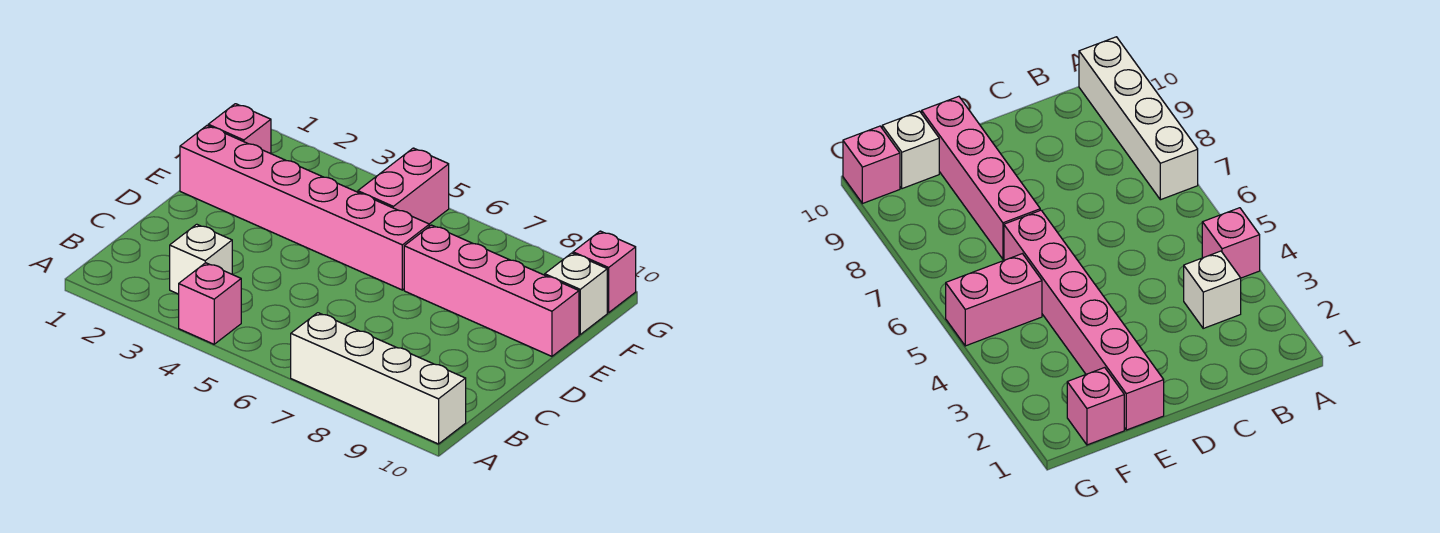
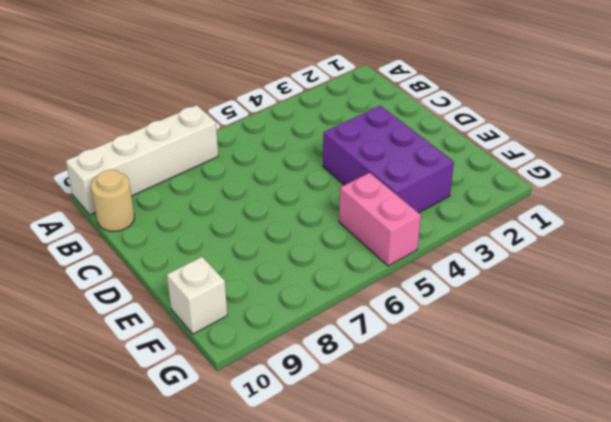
tan 1x1 round brick [91,170,135,231] -> none
purple 2x3 brick [323,106,454,213] -> pink 1x6 brick [180,126,429,290]
none -> pink 1x1 brick [179,263,241,344]
none -> white 1x1 brick [170,224,232,294]

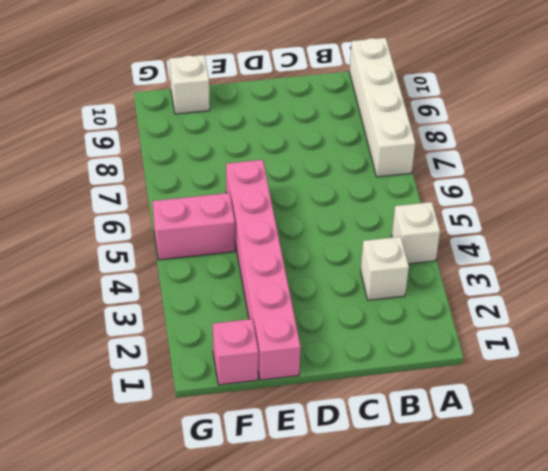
white 1x1 brick [392,202,440,264] -> pink 1x1 brick [179,263,241,344]
none -> pink 1x4 brick [404,225,579,356]
none -> pink 1x1 brick [573,231,636,313]

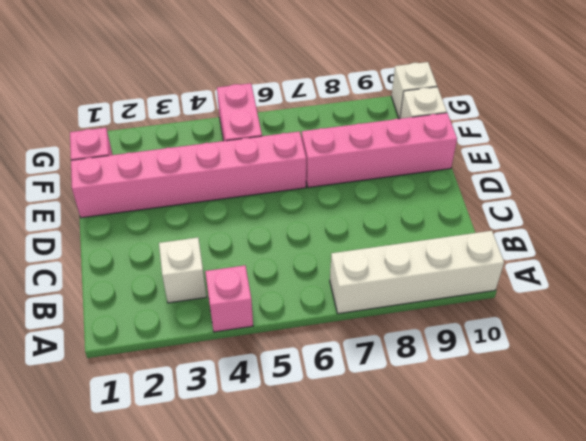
white 1x1 brick [391,62,437,119] -> pink 1x1 brick [573,231,636,313]

